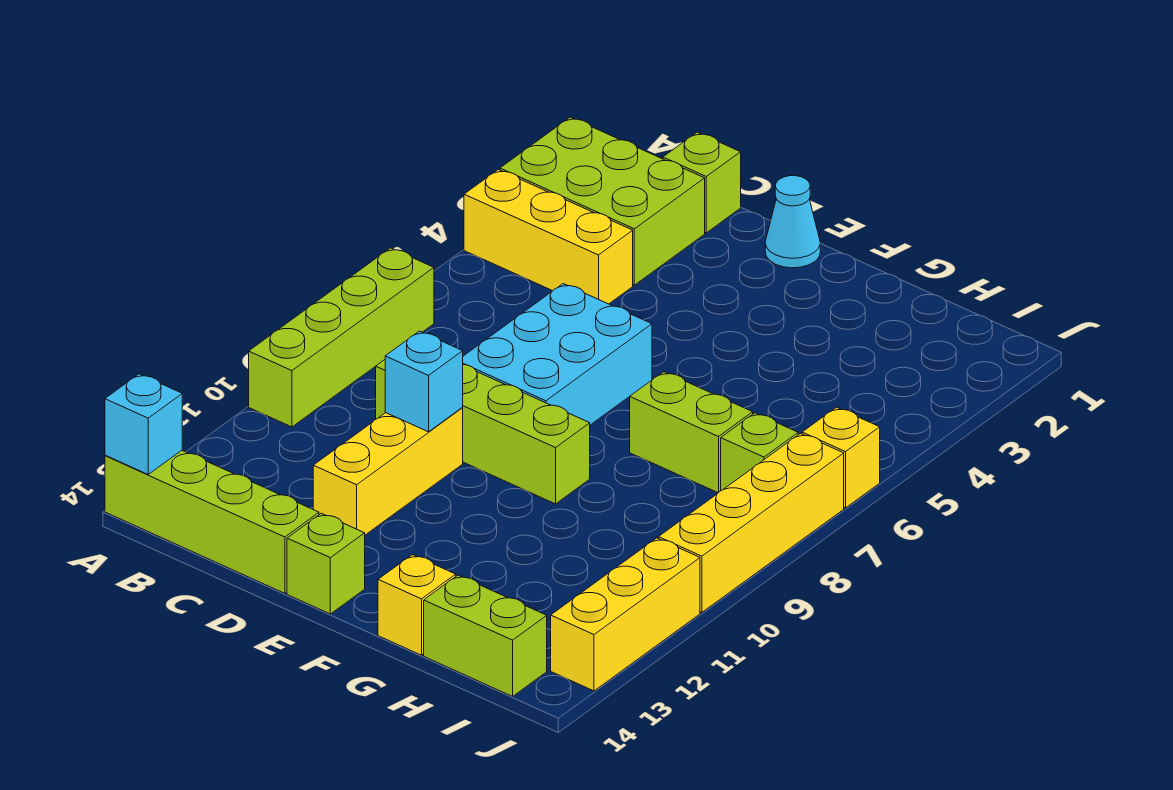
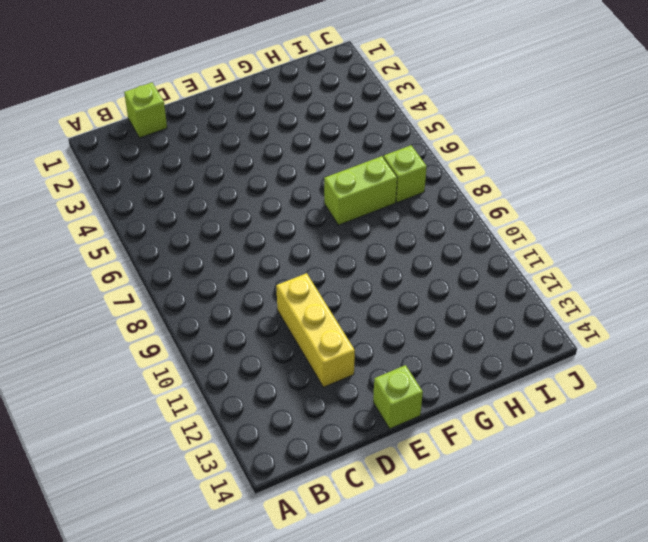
none -> lime 2x3 brick [500,117,705,285]
none -> yellow 1x3 brick [464,169,633,304]
none -> lime 1x4 brick [249,248,434,427]

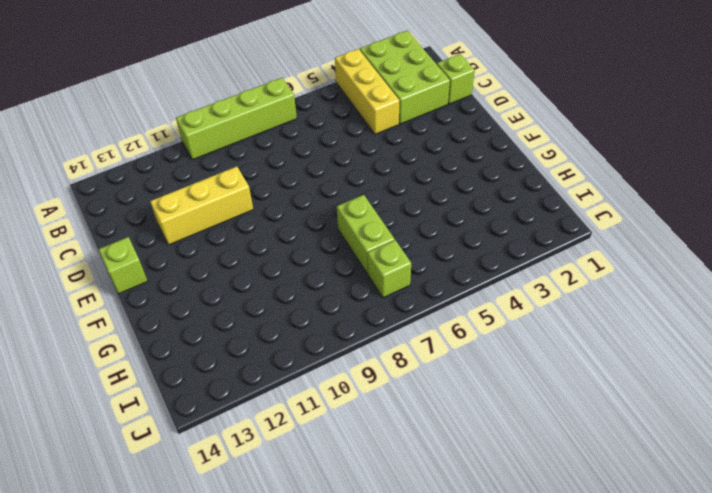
none -> lime 1x4 brick [105,450,319,593]
none -> lime 1x4 brick [376,360,590,504]
none -> cyan 2x3 brick [463,284,652,425]

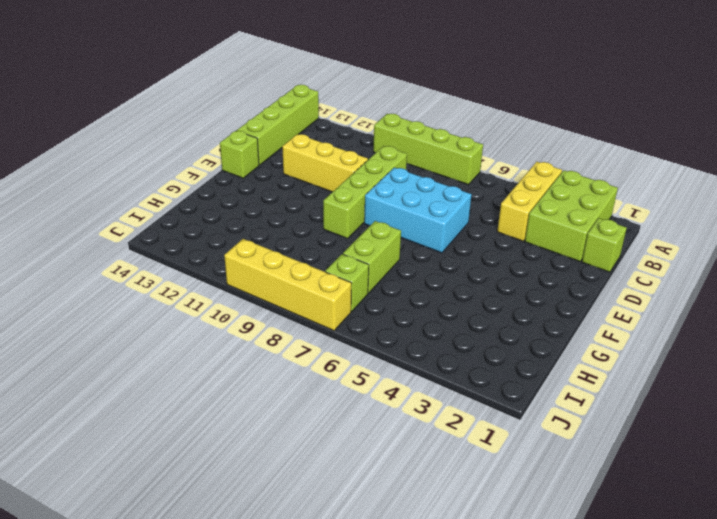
none -> cyan 1x1 cone [765,176,820,268]
none -> yellow 1x1 brick [378,555,456,655]
none -> lime 1x2 brick [424,575,547,696]

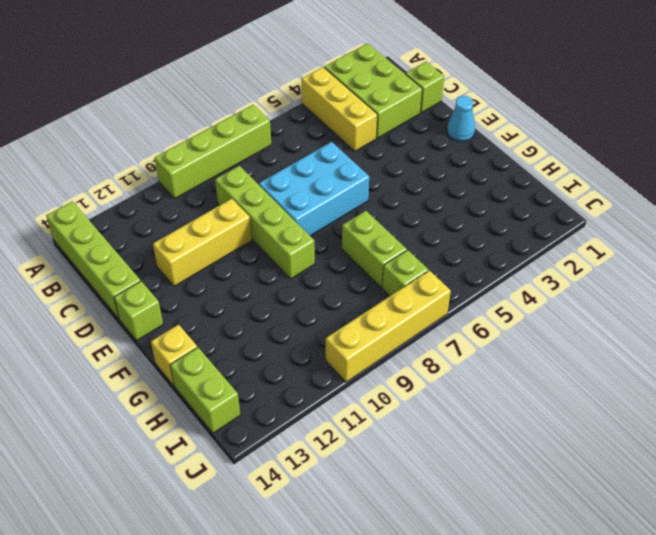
none -> yellow 1x1 brick [802,407,880,508]
none -> yellow 1x3 brick [551,538,700,691]
none -> cyan 1x1 brick [105,374,182,474]

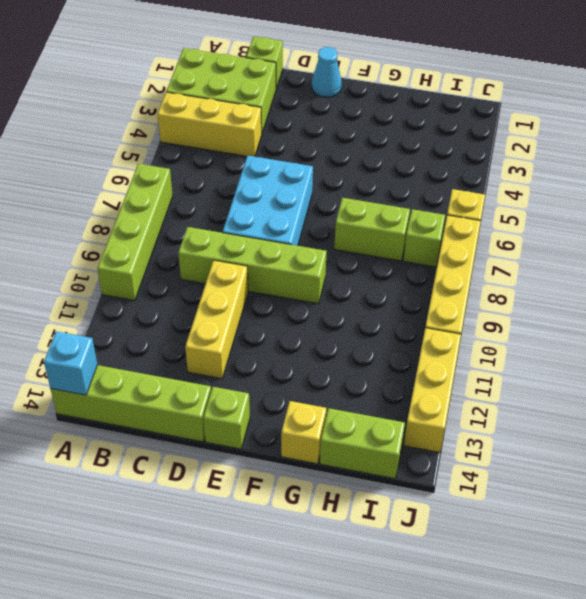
none -> cyan 1x1 brick [385,331,463,432]

